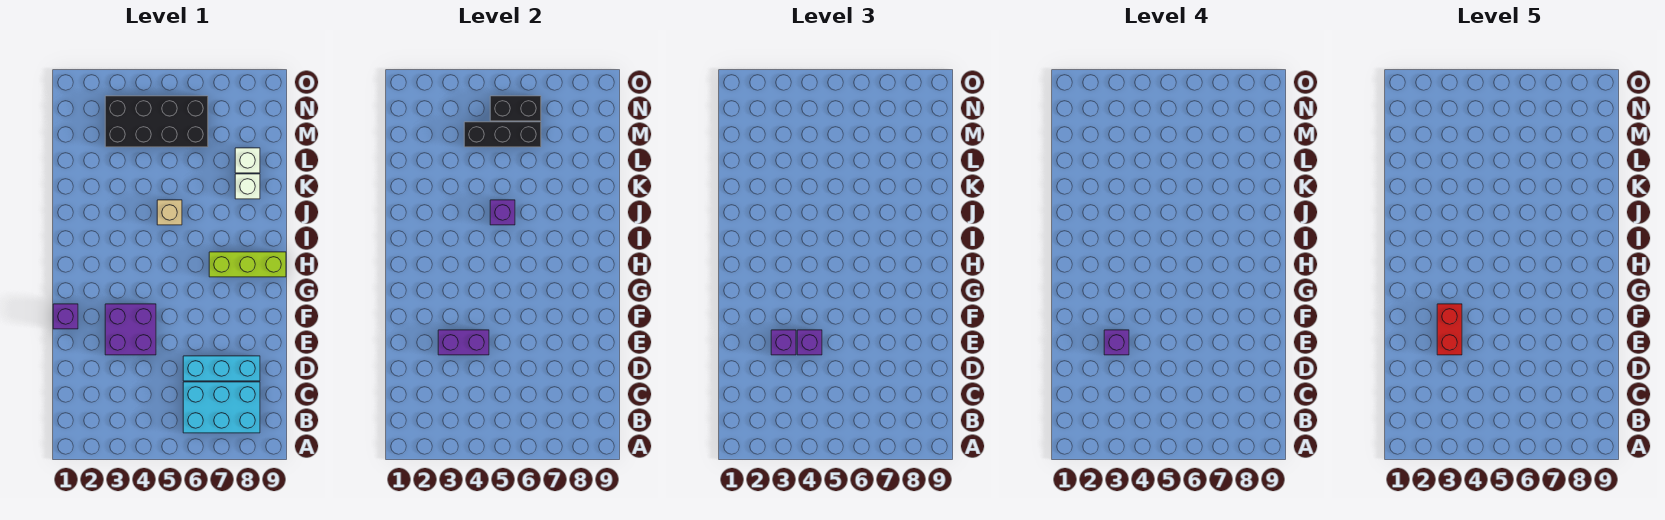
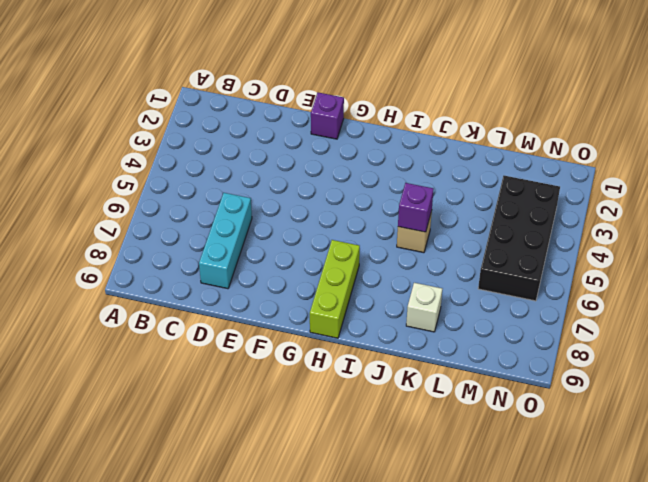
none -> cyan 2x3 brick [183,382,260,433]
none -> purple 2x2 brick [105,304,156,355]
none -> white 1x1 brick [235,148,260,173]

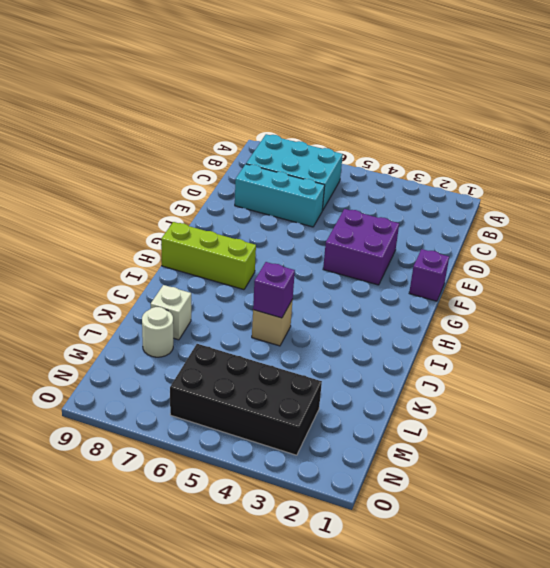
white 1x1 round brick [142,307,173,357] -> white 1x1 brick [235,148,260,173]
none -> purple 1x2 brick [438,330,489,355]
none -> black 1x3 brick [464,122,541,147]
none -> black 1x2 brick [490,96,541,121]

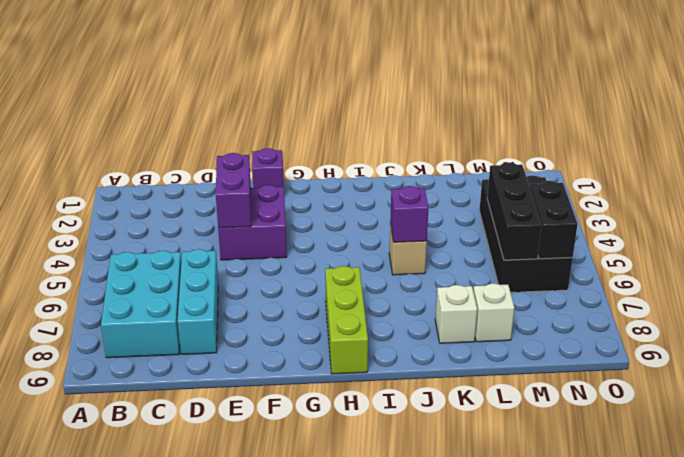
none -> purple 1x1 brick [771,330,796,355]
none -> purple 1x1 brick [797,330,822,355]
none -> purple 1x1 brick [1104,330,1129,355]

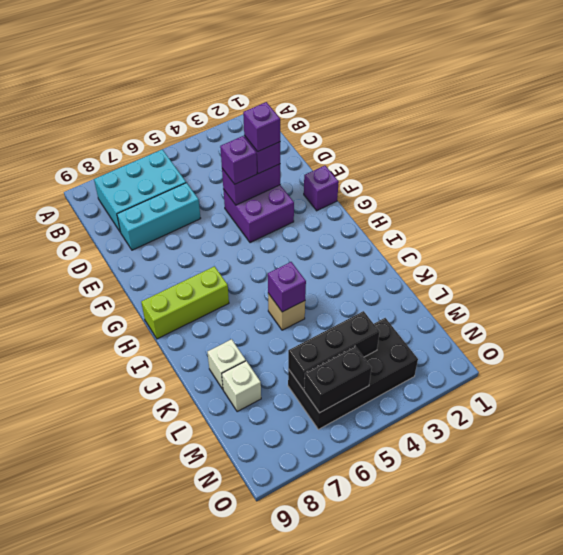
none -> red 1x2 brick [1437,304,1462,355]

